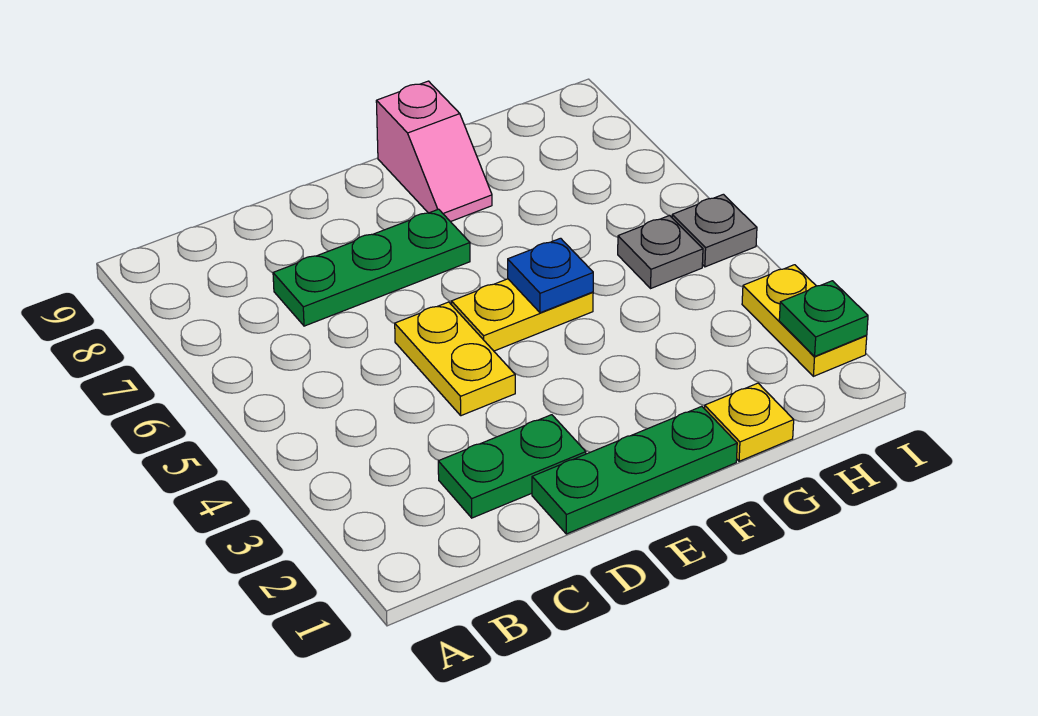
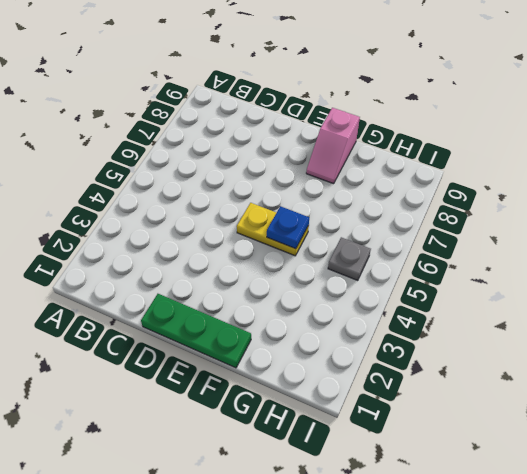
none -> green 1x2 plate [438,415,586,518]
none -> green 1x3 plate [273,209,470,326]
none -> yellow 1x2 plate [395,302,515,416]

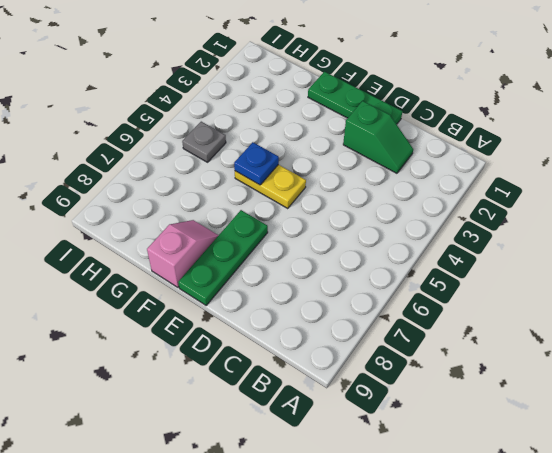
green 1x2 slope [343,101,413,173] -> green 1x2 plate [438,415,586,518]
green 1x3 plate [178,210,268,305] -> green 1x3 plate turned to [273,209,470,326]
none -> yellow 1x2 plate [395,302,515,416]
none -> yellow 1x1 plate [705,383,794,461]
none -> yellow 1x2 plate [742,265,867,376]

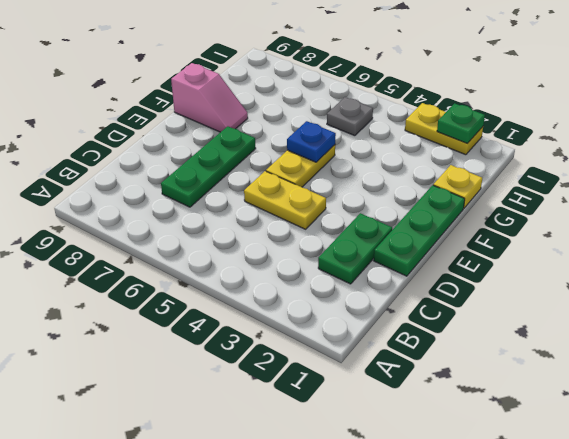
none -> grey 1x1 plate [672,194,757,267]

